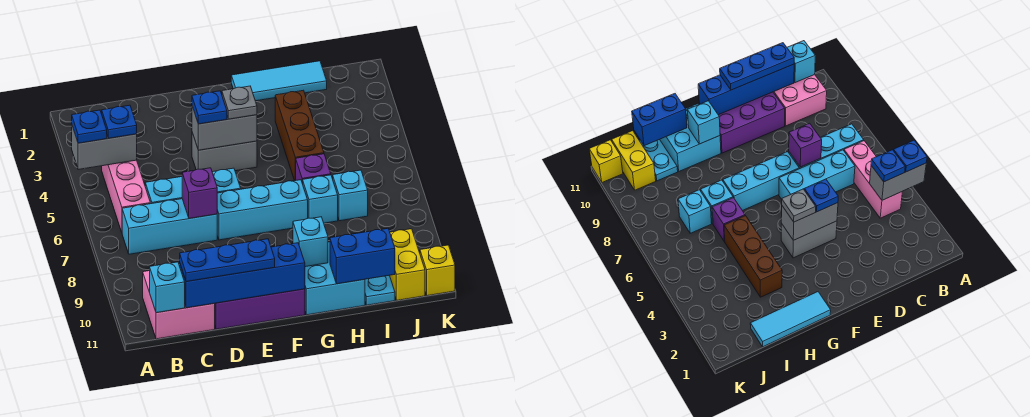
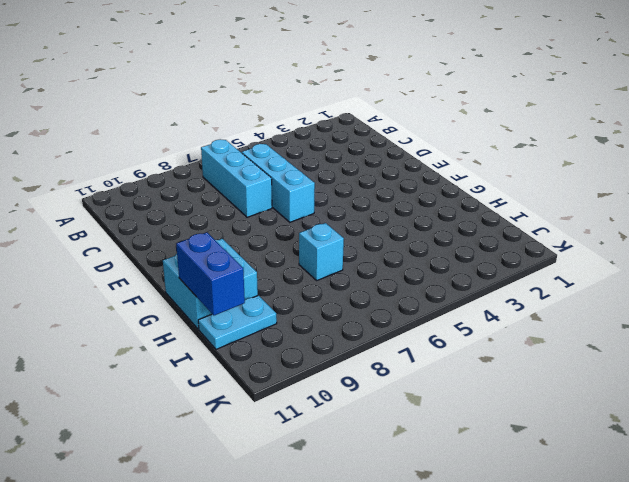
none -> pink 1x3 brick [102,160,150,232]
none -> pink 2x2 brick [143,271,215,339]
none -> purple 2x3 brick [215,289,305,329]

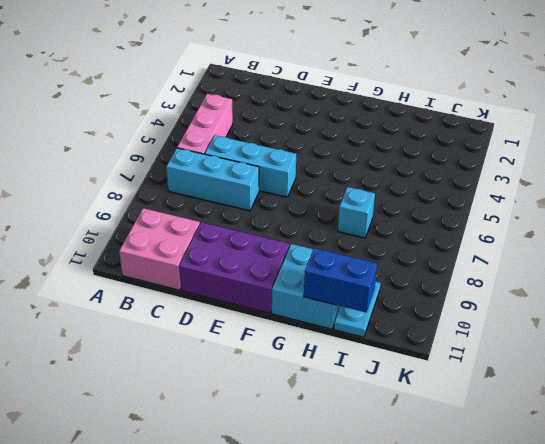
none -> grey 1x2 brick [192,132,257,172]
none -> cyan 1x3 brick [217,180,308,240]
none -> cyan 1x3 tile [231,61,327,101]

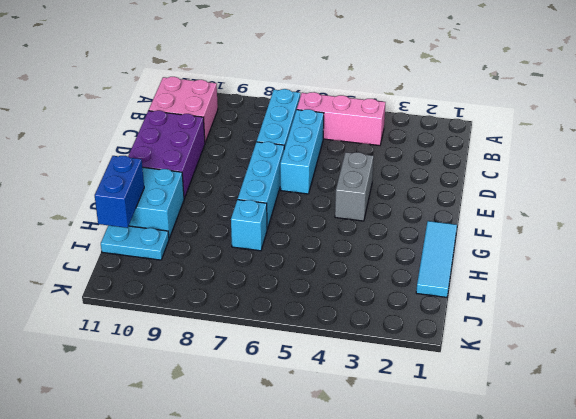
none -> brown 1x3 brick [275,90,324,181]
none -> purple 1x1 brick [296,154,331,184]
none -> cyan 1x1 brick [333,170,368,221]

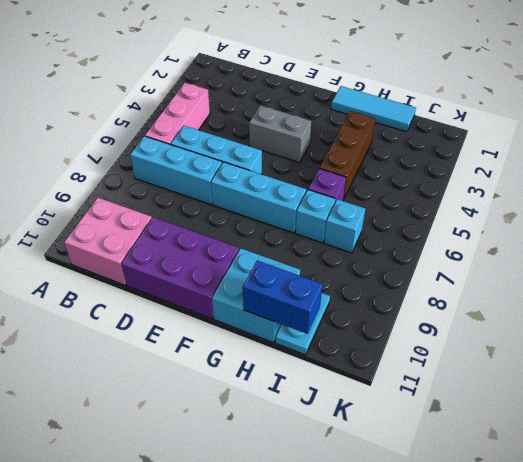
none -> yellow 1x2 brick [390,229,425,300]
none -> yellow 1x1 brick [420,245,455,296]
none -> grey 1x2 brick [72,126,137,170]

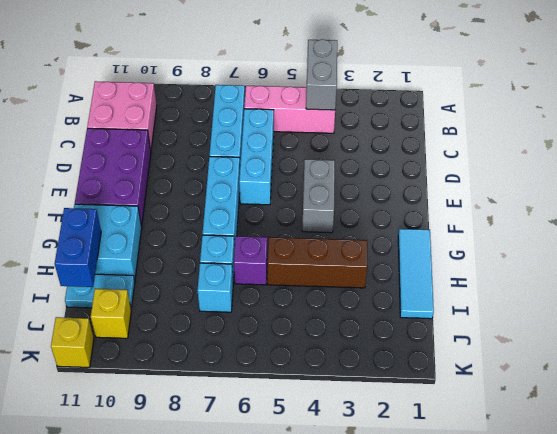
yellow 1x1 brick [91,289,131,338] -> yellow 1x2 brick [390,229,425,300]
none -> cyan 1x1 brick [150,262,185,313]
none -> blue 1x4 brick [179,243,305,308]
none -> purple 1x1 brick [182,168,217,218]

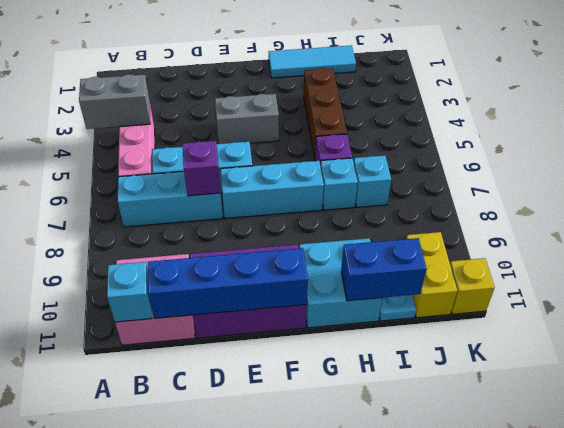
none -> grey 1x2 brick [192,106,257,150]
none -> cyan 1x1 brick [293,217,328,267]
none -> blue 1x1 plate [72,110,107,143]

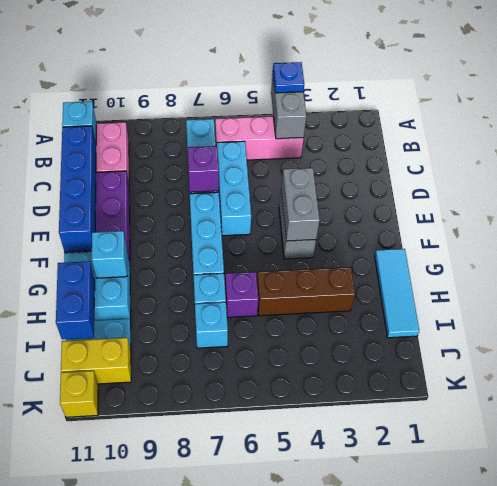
none -> blue 1x1 plate [102,105,137,138]
none -> blue 1x3 plate [180,239,275,282]
none -> blue 1x1 plate [192,91,227,124]

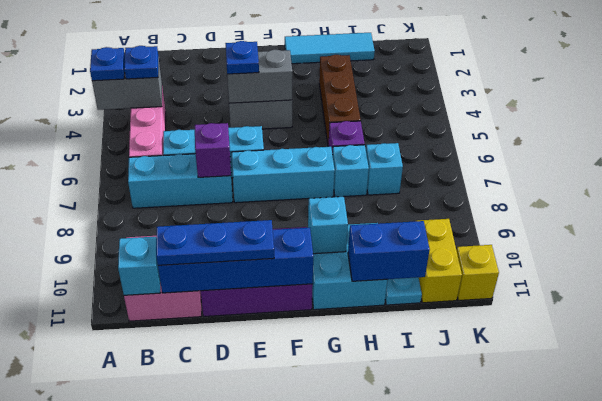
none -> grey 1x1 plate [222,86,257,119]

